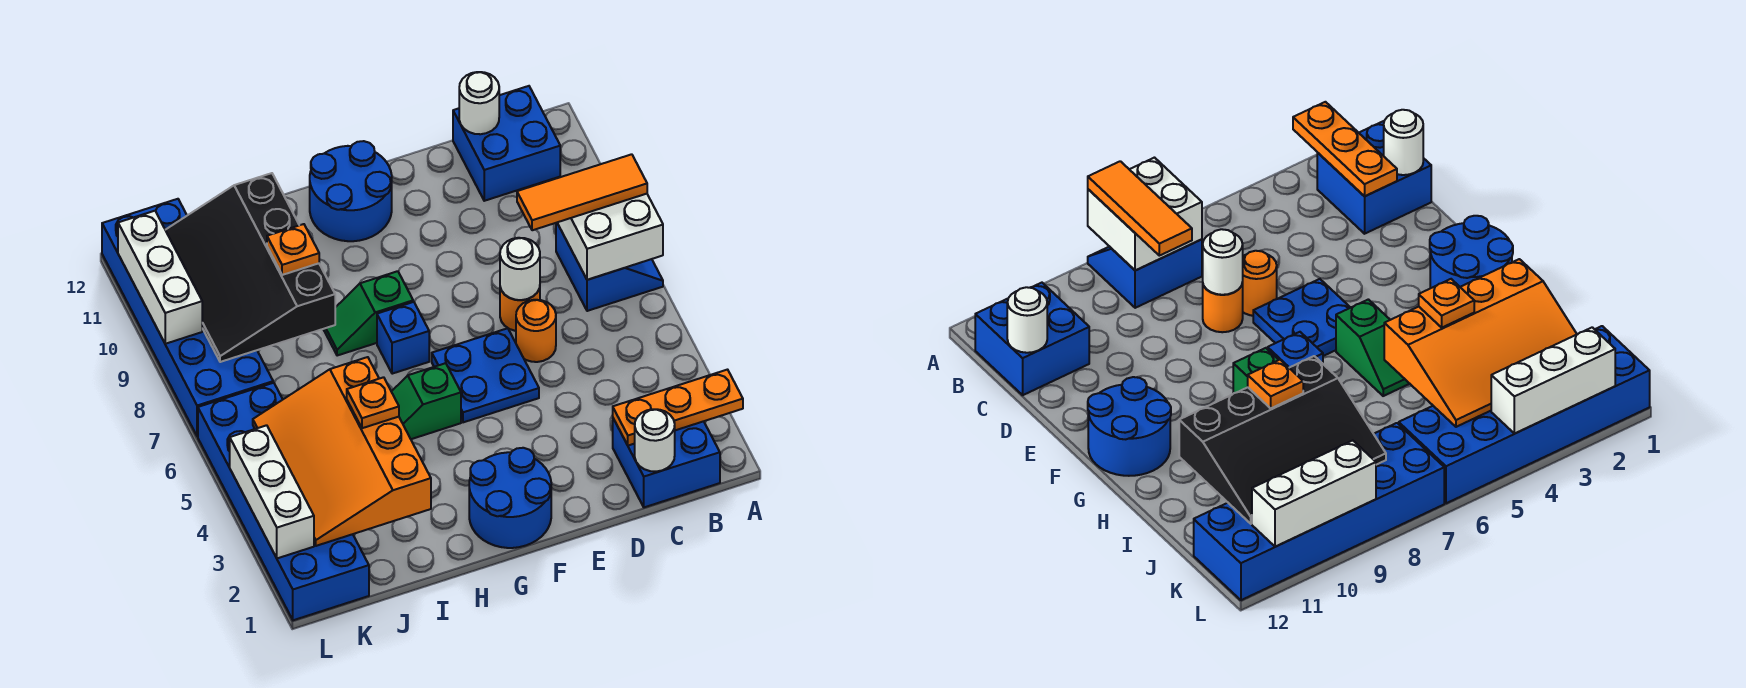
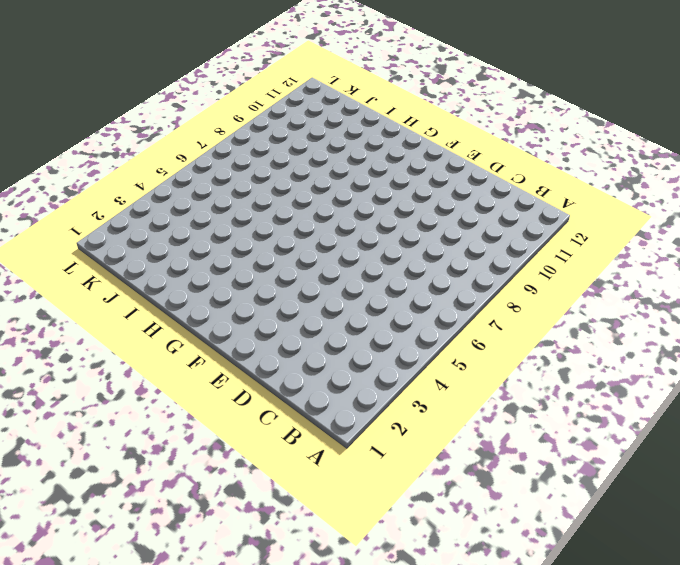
none -> blue 2x2 slope [556,223,663,311]
none -> blue 2x2 brick [613,419,720,507]
none -> blue 2x2 brick [453,86,560,201]

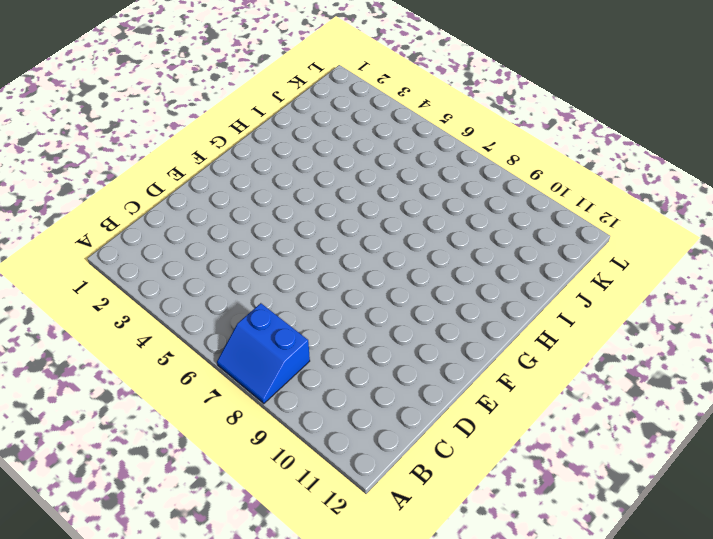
none -> blue 2x2 brick [613,419,720,507]
none -> blue 2x2 brick [453,86,560,201]
none -> orange 1x1 round brick [516,300,556,362]

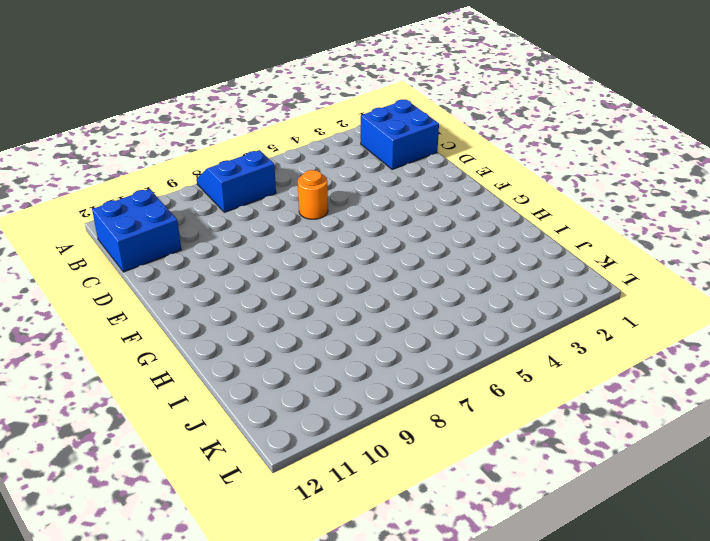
none -> orange 1x1 round brick [500,288,540,331]
none -> blue 2x2 plate [432,328,539,422]
none -> blue 2x2 round brick [469,448,551,548]

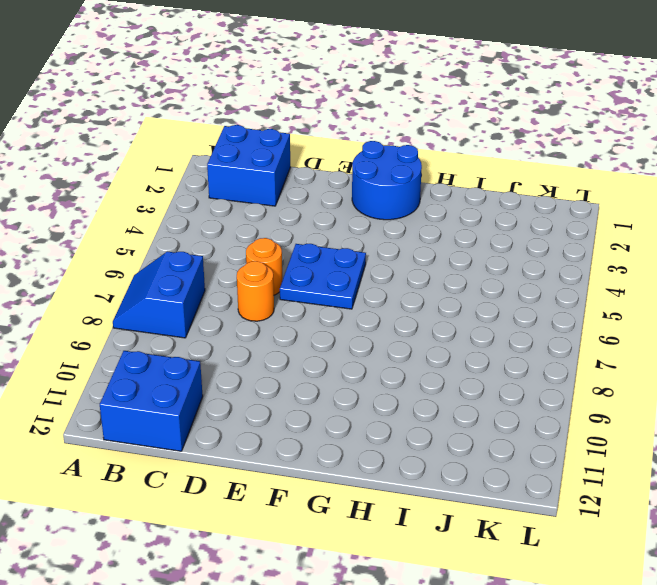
none -> blue 2x2 round brick [310,141,392,241]
none -> green 1x2 slope [391,363,461,439]
none -> blue 1x1 brick [377,302,429,374]

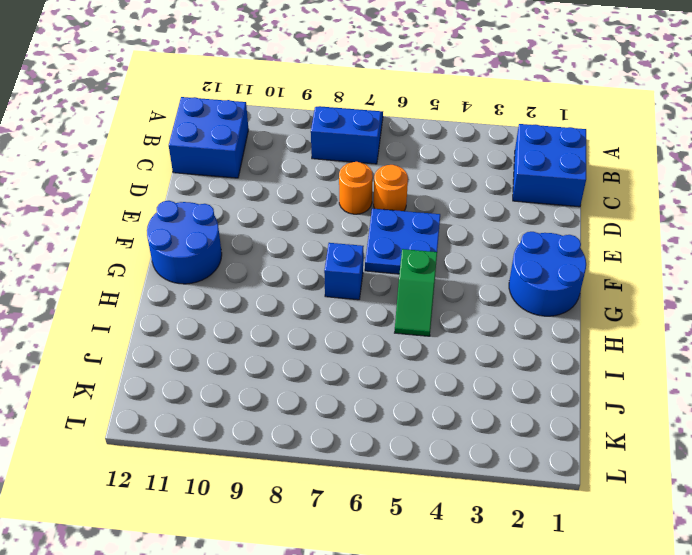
none -> green 1x2 slope [323,271,413,356]
none -> blue 2x6 brick [198,383,369,620]
none -> blue 2x6 brick [102,199,273,436]

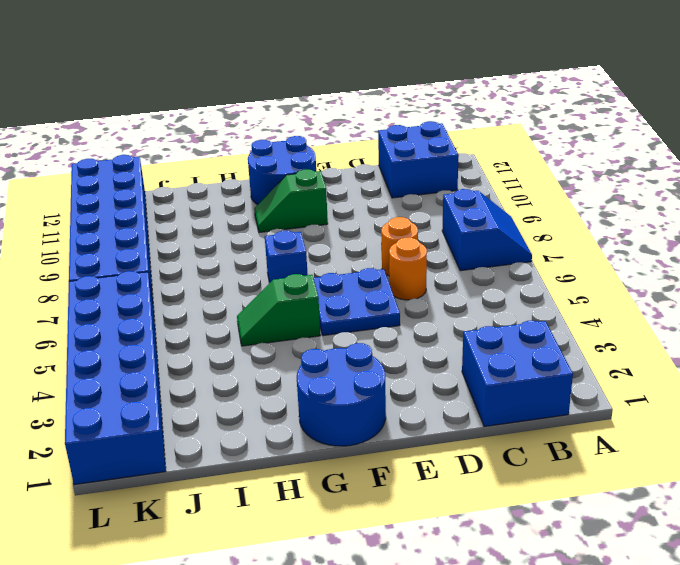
green 1x2 slope [254,169,328,232] -> green 1x2 slope moved to [323,271,413,356]
none -> orange 1x3 plate [613,370,743,446]
none -> white 2x2 brick [557,194,663,280]
none -> white 1x1 round brick [635,409,675,472]

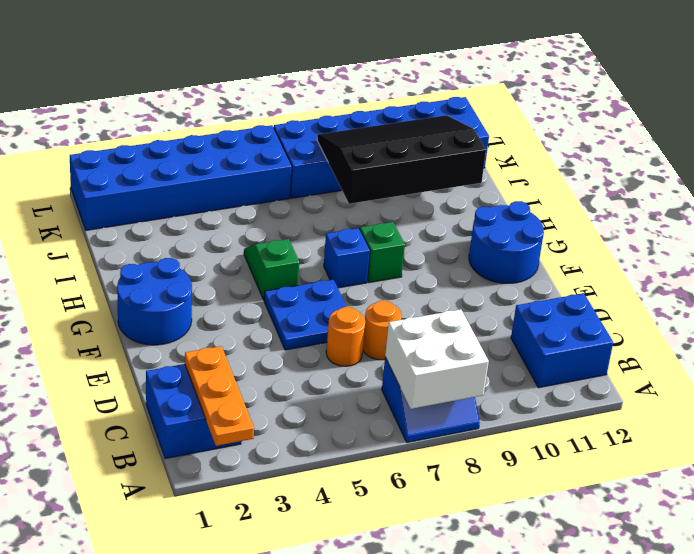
none -> white 1x1 round brick [635,409,675,472]
none -> white 1x1 round brick [459,72,499,134]
none -> white 1x1 round brick [500,238,540,300]

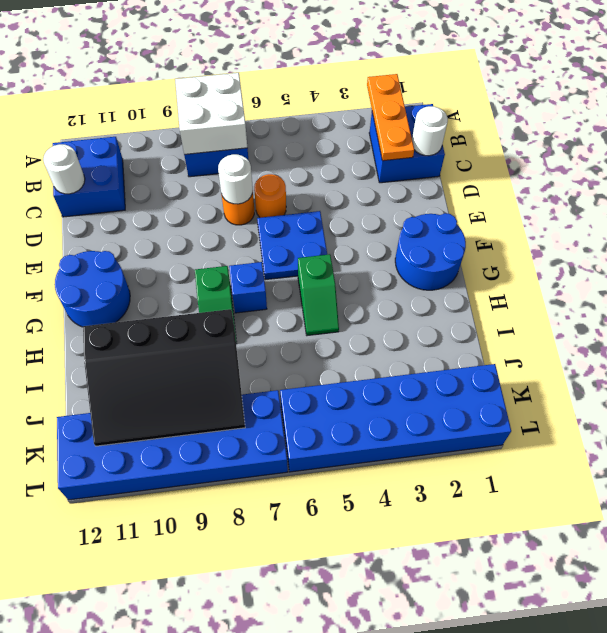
none -> orange 3x4 slope [253,357,431,546]
none -> white 1x3 brick [230,425,314,558]
none -> white 1x3 brick [118,211,202,344]

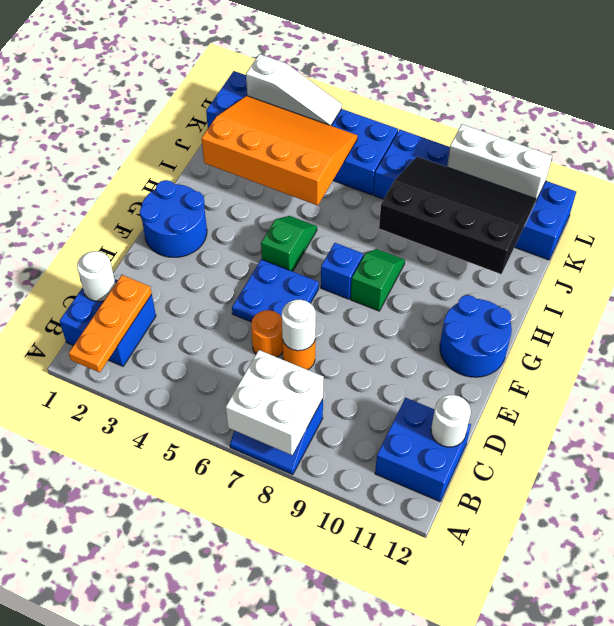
white 1x3 slope [246,54,342,126] -> white 1x3 brick [230,425,314,558]
none -> orange 1x3 tile [517,154,647,230]
none -> orange 1x1 plate [347,377,399,428]
none -> orange 1x1 plate [267,224,319,275]

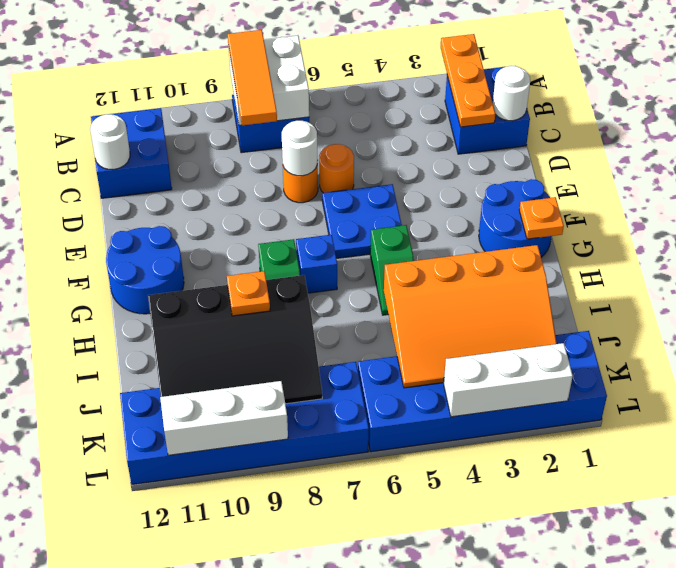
orange 1x1 plate [519,197,564,239] -> orange 1x1 plate moved to [347,377,399,428]

